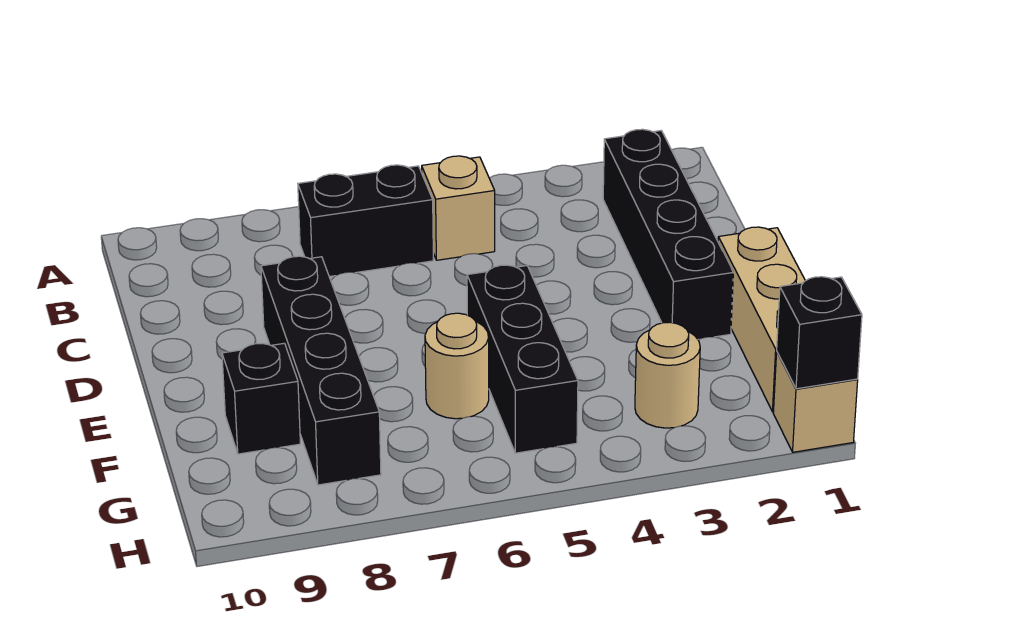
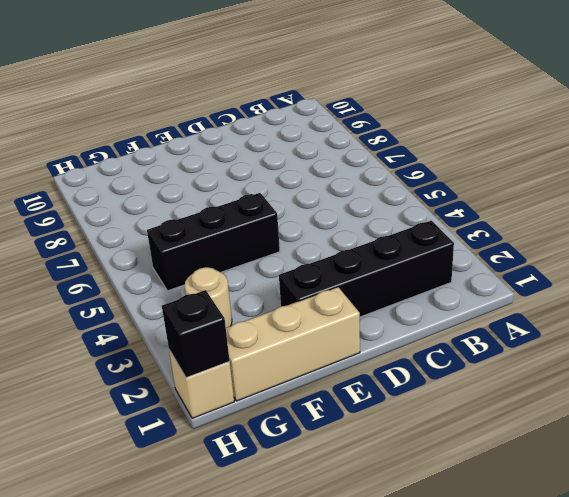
none -> tan 1x1 brick [422,156,495,260]
none -> black 1x2 brick [298,165,433,277]

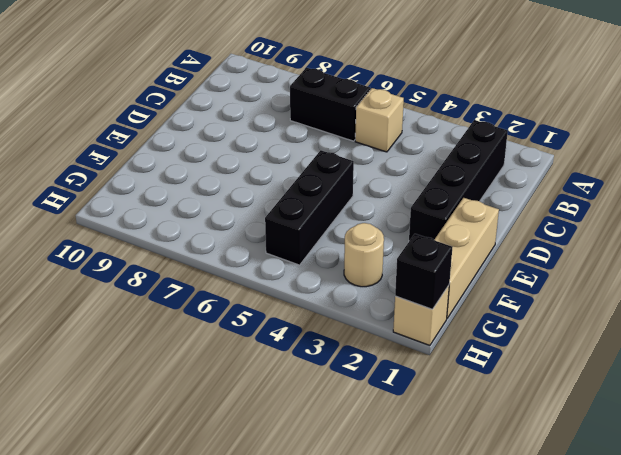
none -> black 1x4 brick [261,256,381,485]
none -> tan 1x1 round brick [425,313,489,419]

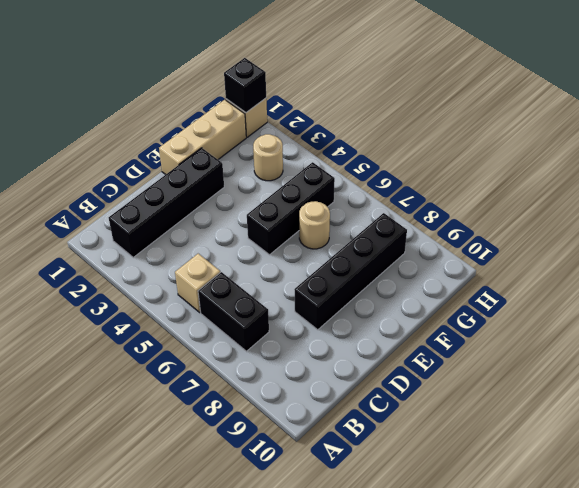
none -> black 1x1 brick [222,343,300,454]

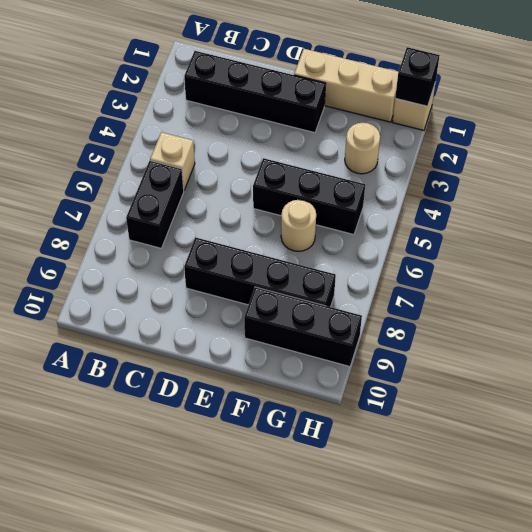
black 1x3 brick [244,287,362,367] -> black 1x1 brick [222,343,300,454]

